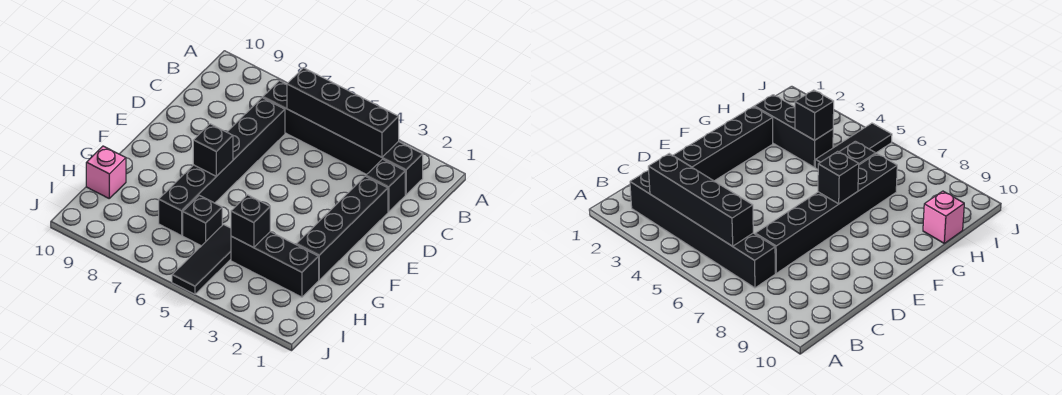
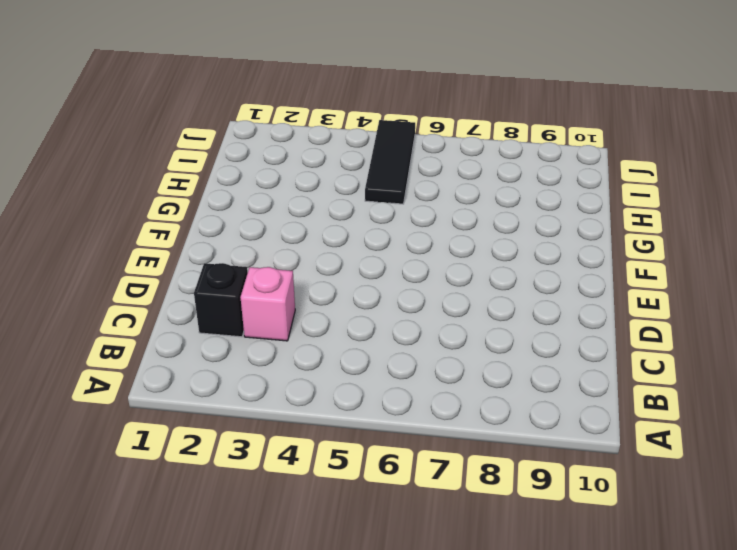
pink 1x1 brick [240,267,295,341] -> pink 1x1 brick moved to [86,146,126,198]
none -> black 1x6 brick [263,81,423,195]
none -> black 1x6 brick [159,98,285,236]

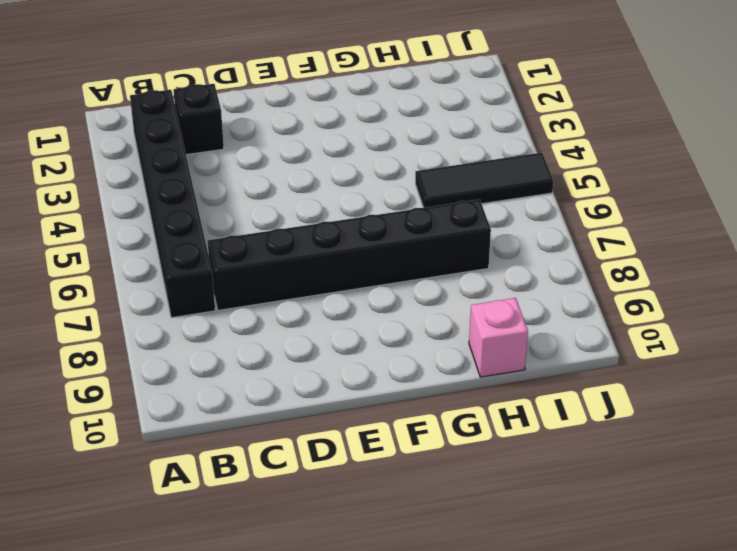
none -> black 1x4 brick [296,176,388,280]
none -> black 1x3 brick [231,232,319,297]

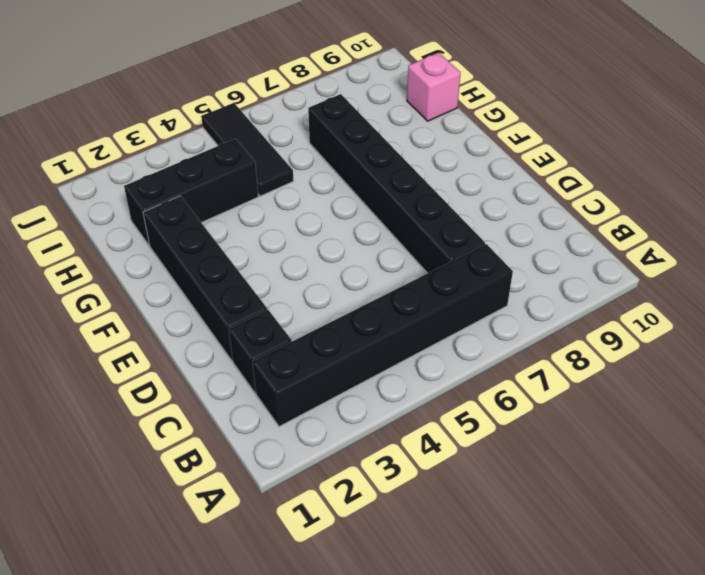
none -> black 1x1 brick [183,195,222,246]
none -> black 1x4 brick [287,68,399,157]

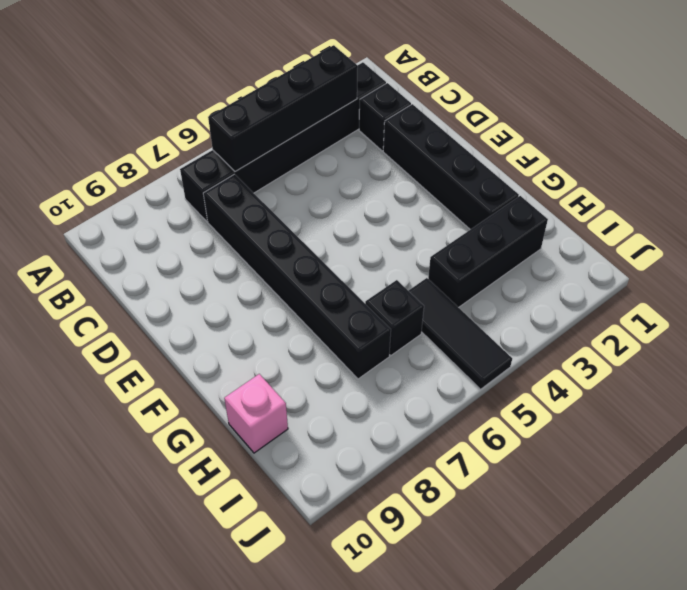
none -> black 1x1 brick [193,124,233,176]
none -> black 1x1 brick [231,195,270,248]

